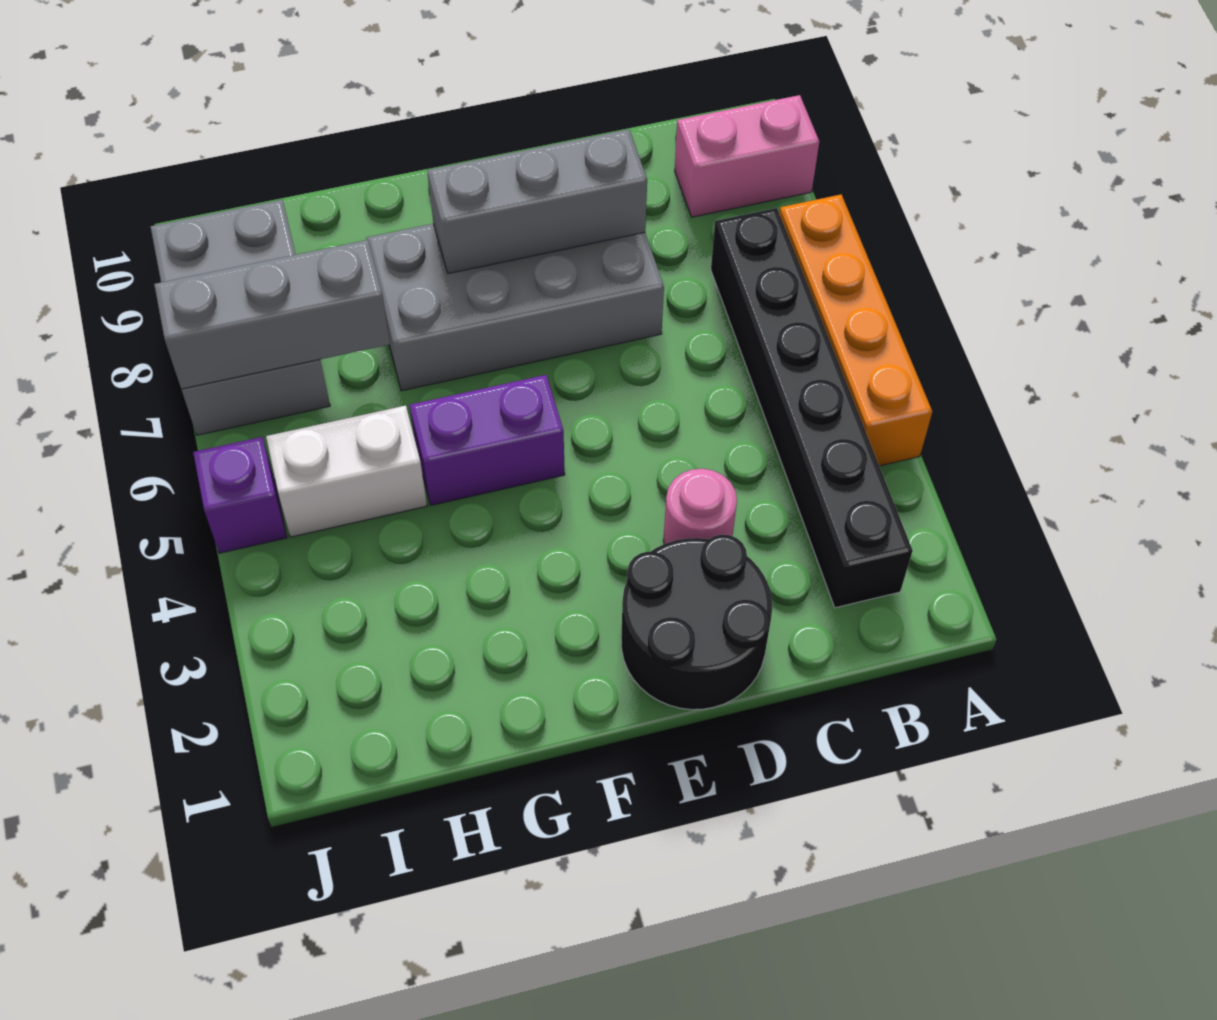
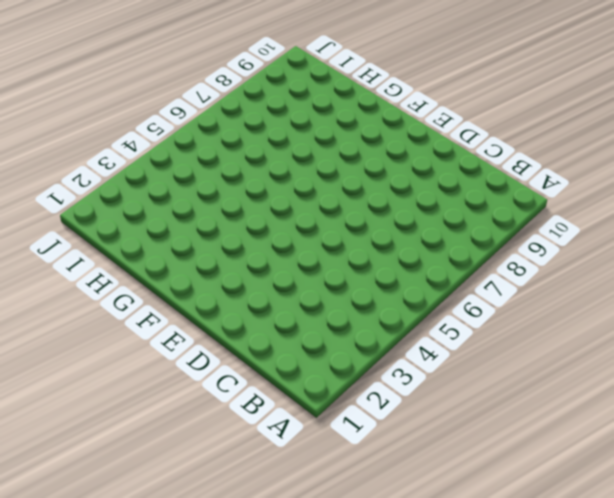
none -> orange 1x4 brick [779,195,932,466]
none -> pink 1x2 brick [675,95,819,217]
none -> black 1x6 brick [711,208,913,608]

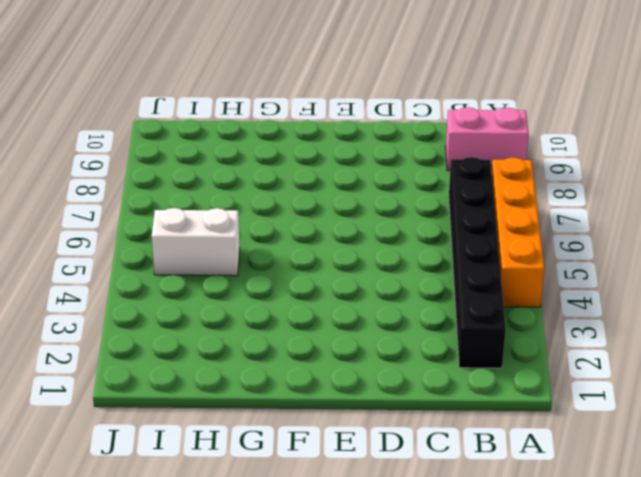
none -> black 2x2 round brick [621,535,772,710]
none -> pink 1x1 round brick [664,469,737,544]
none -> grey 2x4 brick [366,224,664,391]

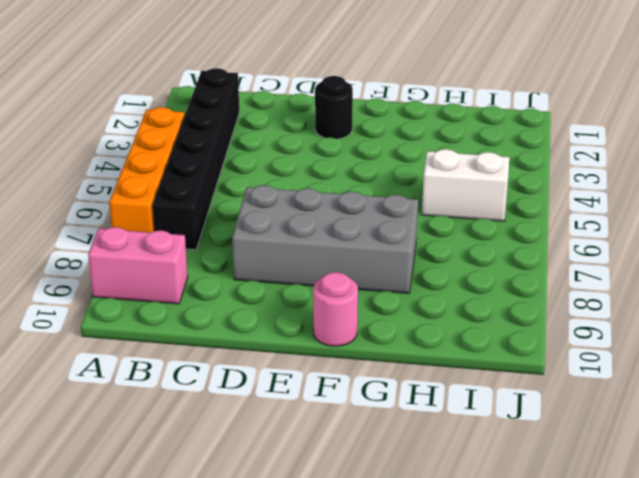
black 1x1 round brick [315,76,353,139] -> black 2x2 round brick [621,535,772,710]
pink 1x1 round brick [313,272,358,346] -> pink 1x1 round brick moved to [664,469,737,544]
none -> purple 1x2 brick [410,375,565,505]
none -> grey 2x3 brick [151,200,330,435]
none -> purple 1x1 brick [193,437,287,553]

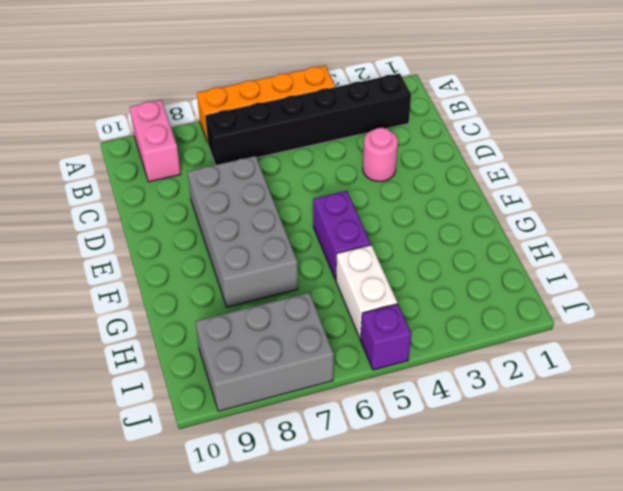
none -> black 2x2 round brick [621,535,772,710]
none -> grey 1x3 brick [427,129,647,274]
none -> grey 1x3 brick [154,240,390,389]

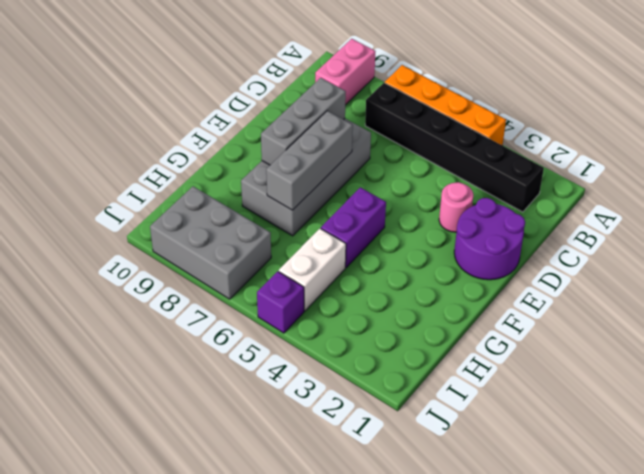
purple 2x2 round brick [454,198,525,280] -> black 2x2 round brick [621,535,772,710]
grey 1x3 brick [266,111,353,210] -> grey 1x3 brick moved to [154,240,390,389]

